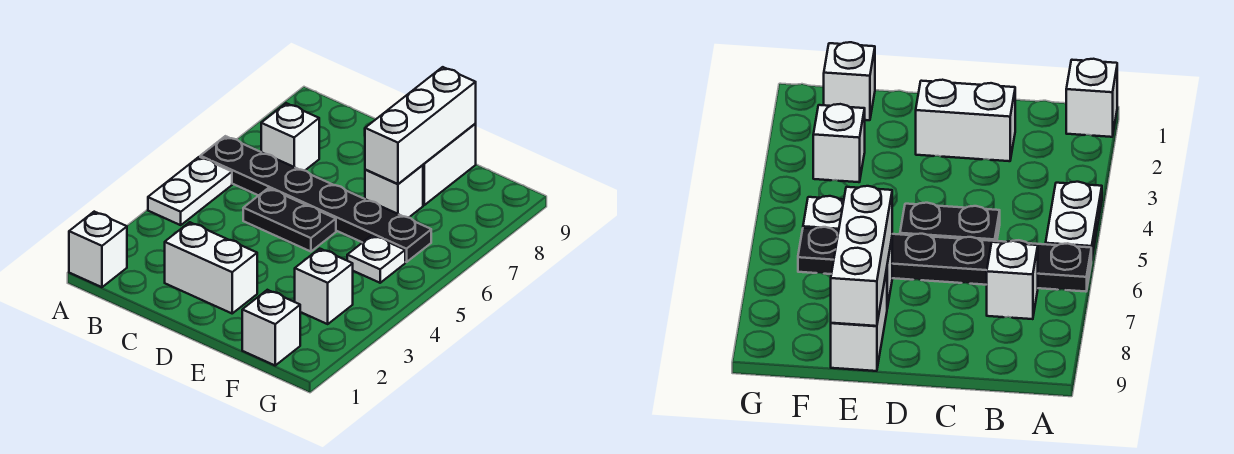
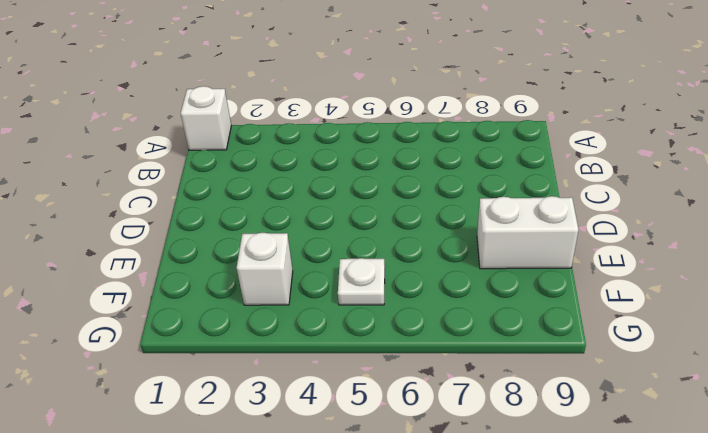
none -> white 1x2 plate [148,157,232,225]
none -> black 1x6 plate [200,136,431,262]
none -> white 1x1 brick [261,103,319,171]

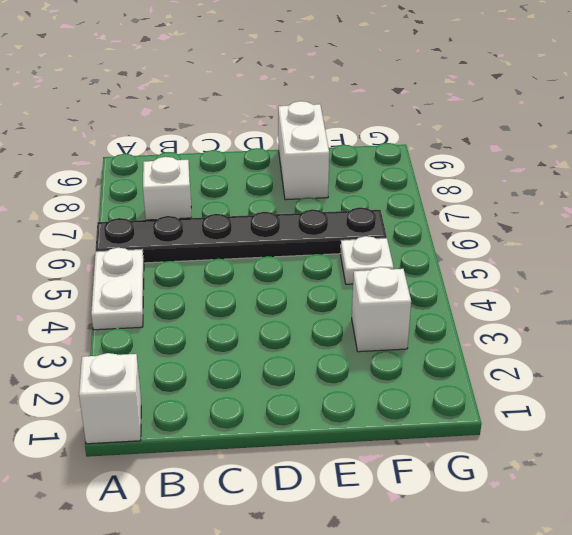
none -> white 1x2 brick [165,222,257,313]
none -> black 1x2 plate [243,188,336,252]
none -> white 1x1 brick [365,165,423,218]

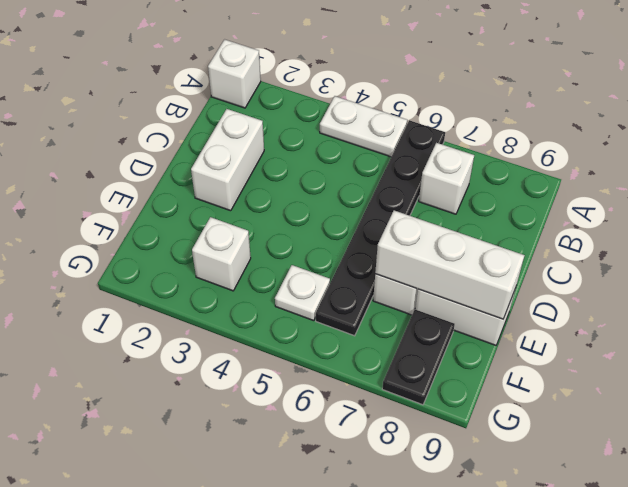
black 1x2 plate [382,309,455,405] -> black 1x2 plate moved to [243,188,336,252]
none -> white 1x1 brick [242,290,300,365]

